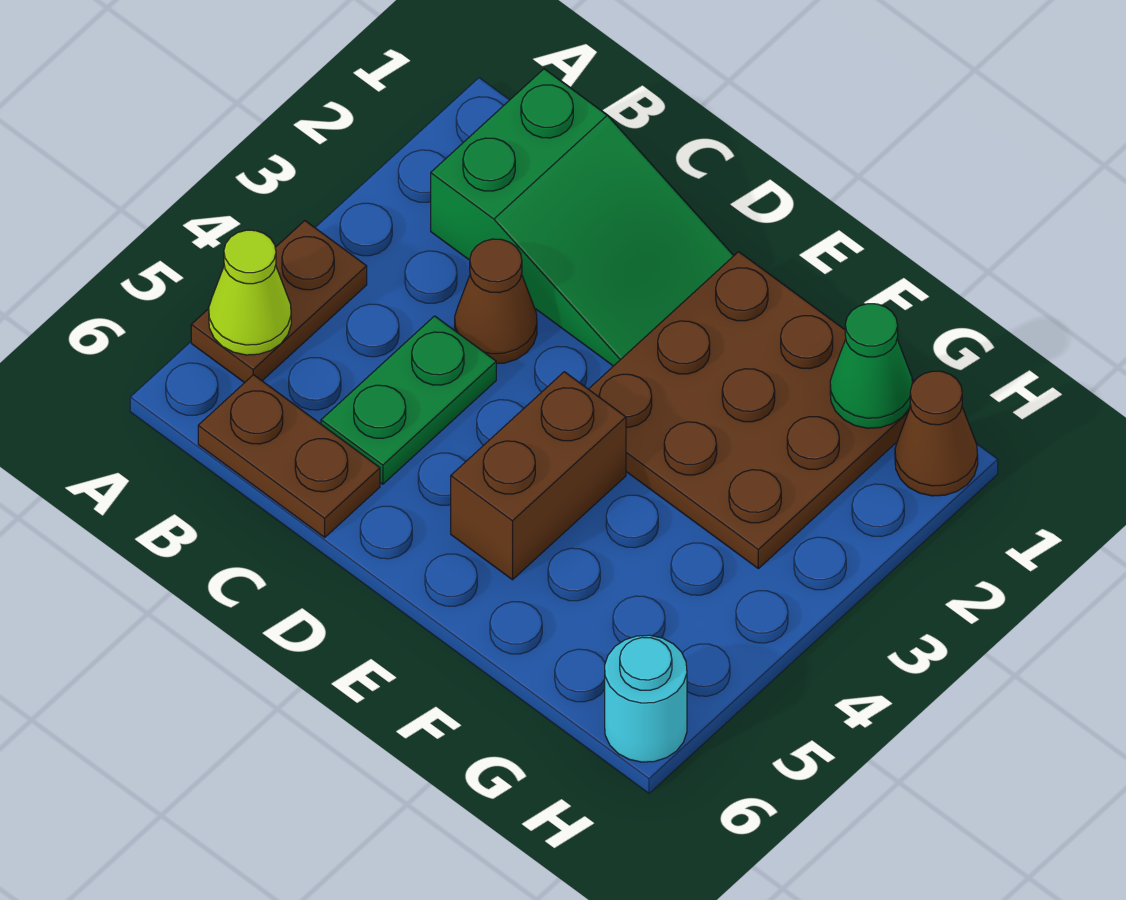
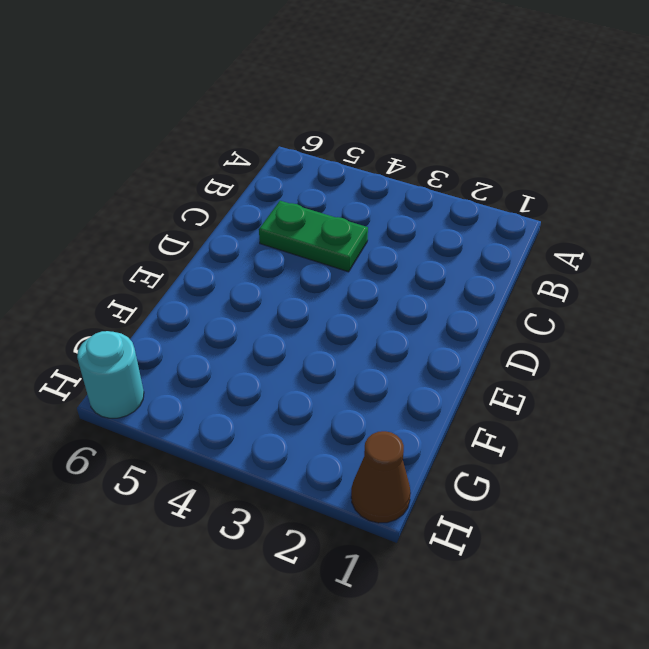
none -> brown 1x2 plate [191,221,367,383]
none -> green 2x3 slope [431,69,734,366]

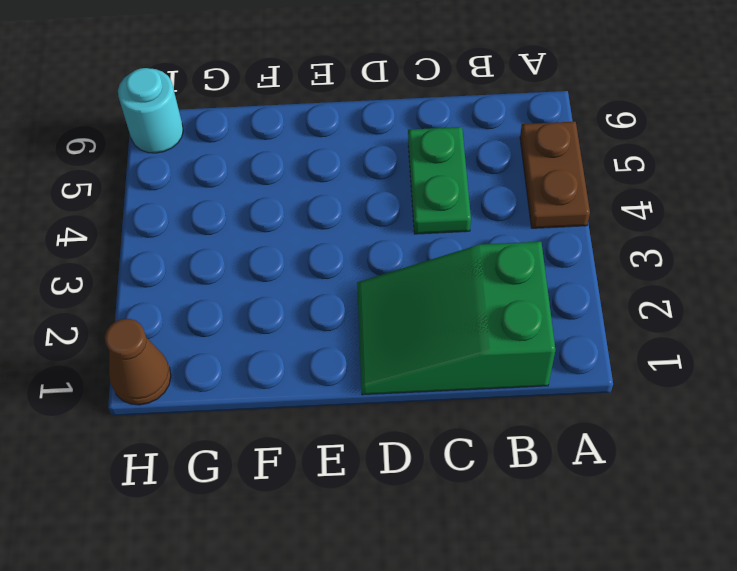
none -> brown 1x2 plate [198,375,380,537]
none -> brown 1x1 cone [455,239,537,364]

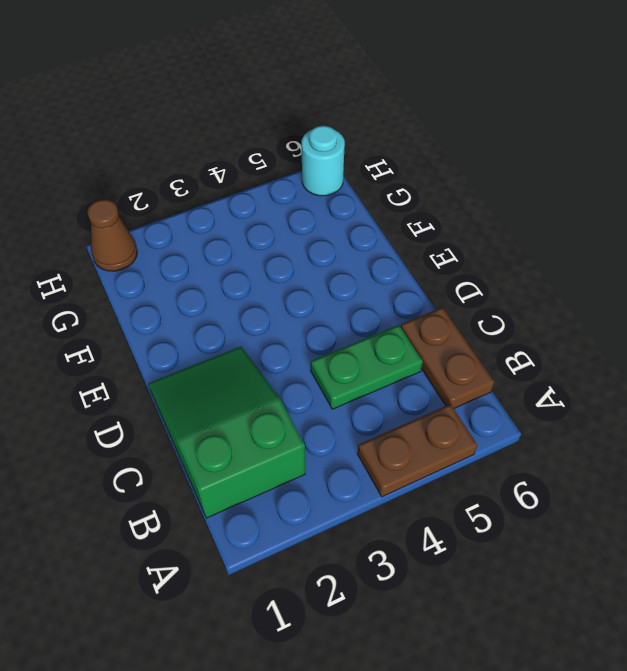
none -> brown 1x1 cone [455,239,537,364]
none -> brown 3x3 plate [589,252,914,569]

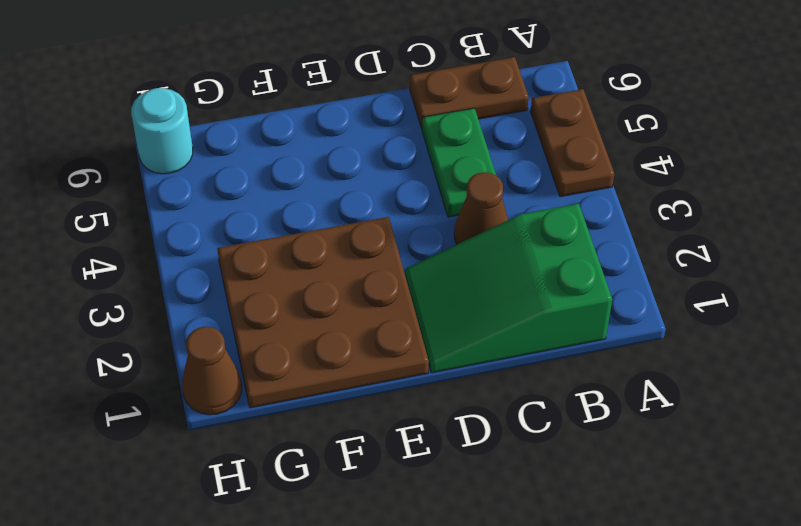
none -> brown 1x2 brick [451,372,626,580]
none -> lime 1x1 cone [209,230,291,355]

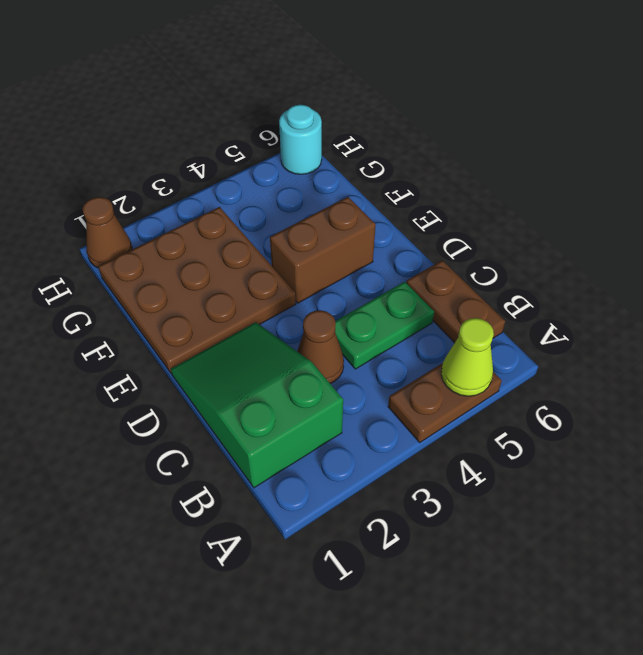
none -> green 1x1 cone [830,304,912,428]

